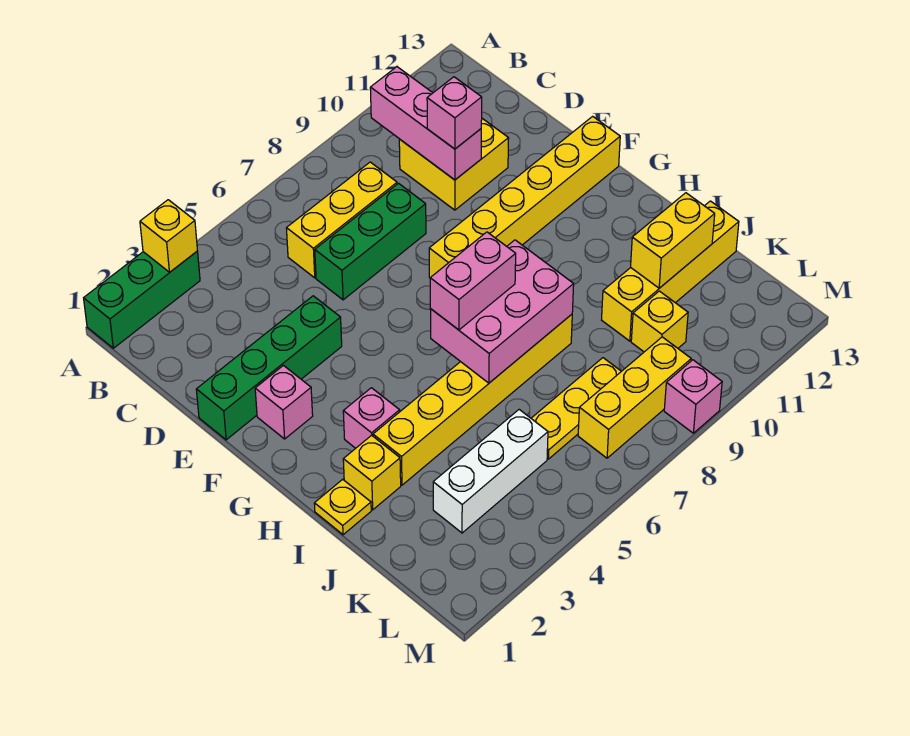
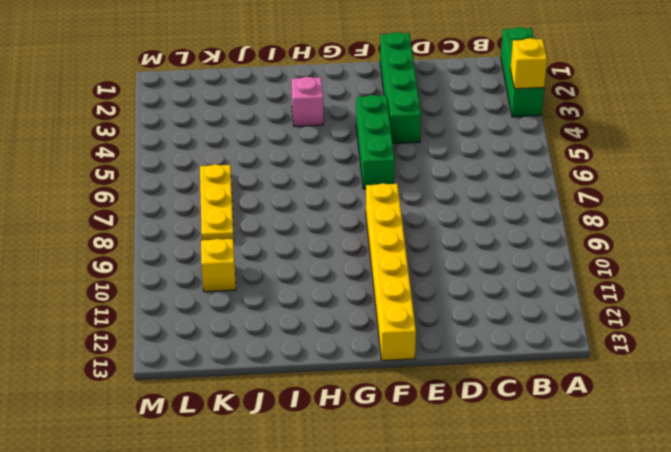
green 1x3 brick [356,95,395,189] -> green 1x3 brick moved to [315,183,426,300]
none -> yellow 1x3 brick [286,162,397,278]
none -> yellow 2x2 brick [399,119,509,210]
none -> pink 1x1 brick [255,366,313,439]

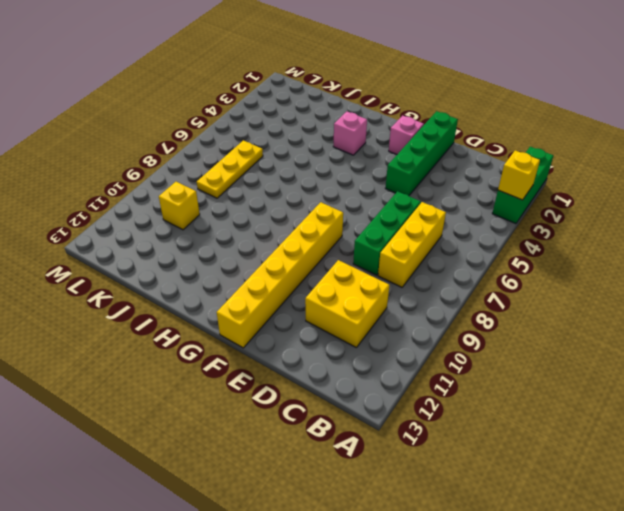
none -> yellow 1x1 plate [314,479,371,535]
none -> yellow 1x1 brick [343,435,401,510]
none -> yellow 1x6 brick [373,314,572,485]

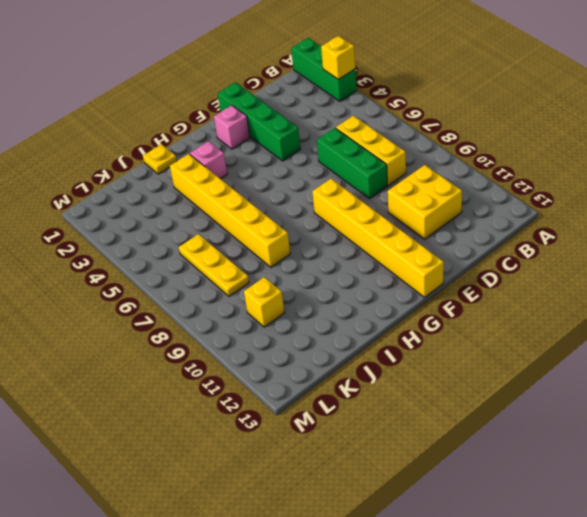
none -> yellow 1x1 brick [343,435,401,510]
none -> yellow 1x4 brick [602,201,739,341]
none -> white 1x3 brick [433,410,548,533]

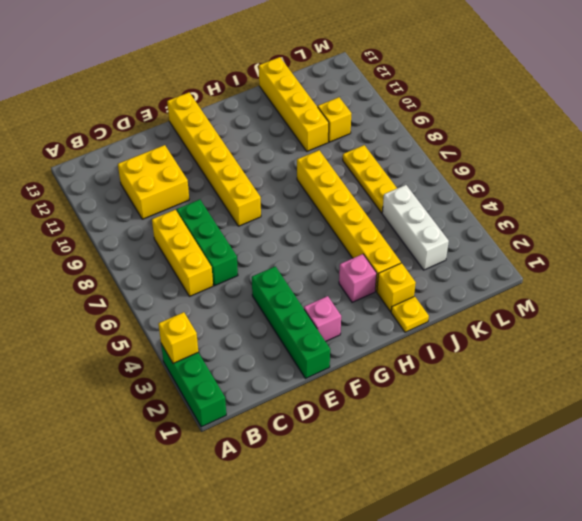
none -> yellow 1x3 brick [578,337,691,458]
none -> pink 1x1 brick [664,360,722,433]
none -> pink 1x3 brick [370,67,481,180]

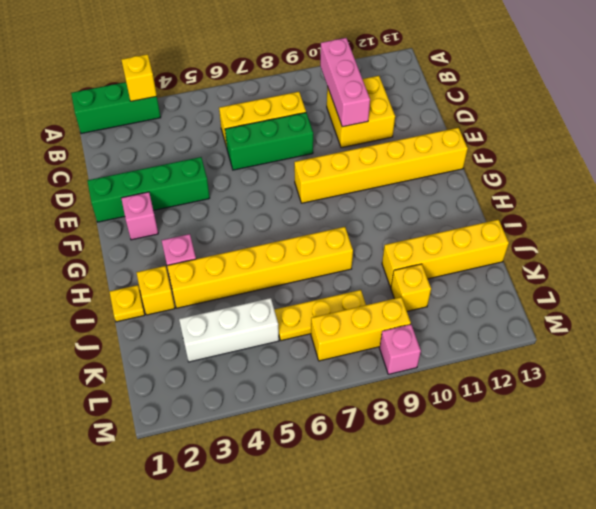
none -> pink 2x3 brick [430,240,574,383]
none -> yellow 1x2 brick [631,193,715,288]
none -> pink 1x1 brick [427,77,482,149]

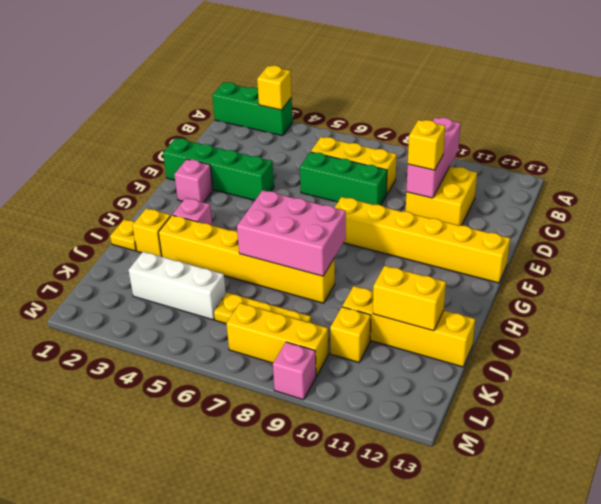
yellow 1x1 brick [408,120,445,170] -> pink 1x1 brick [427,77,482,149]
none -> pink 1x2 brick [430,232,516,330]

